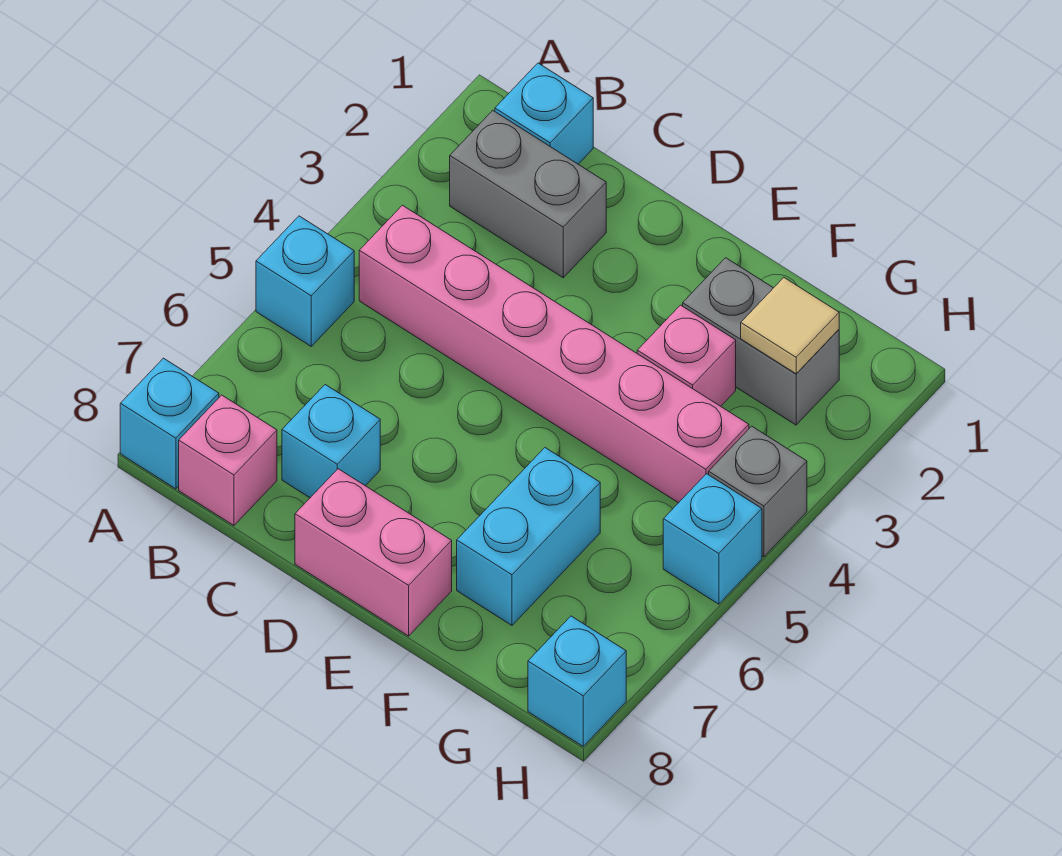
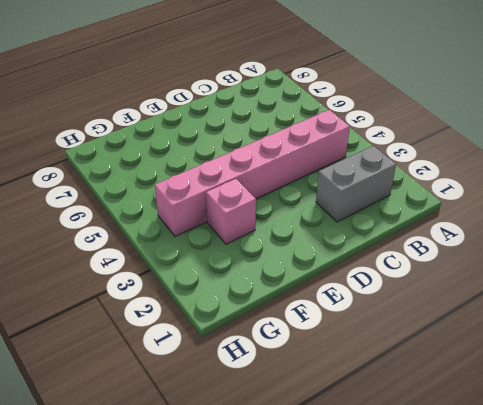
none -> cyan 1x1 brick [256,216,354,346]
none -> cyan 1x1 brick [120,358,219,489]
none -> cyan 1x1 brick [495,63,593,164]

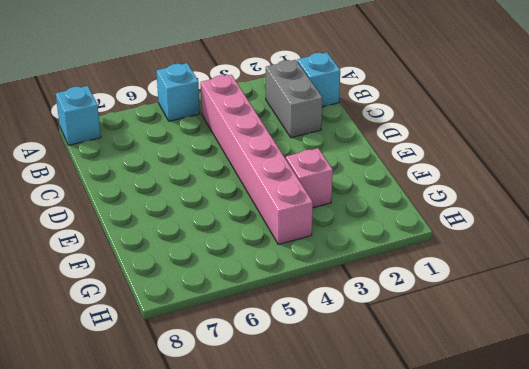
none -> pink 1x1 brick [179,395,277,526]
none -> cyan 1x1 brick [282,385,380,498]
none -> pink 1x2 brick [295,469,452,636]

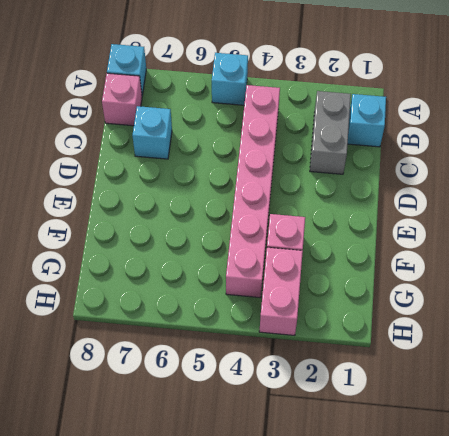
pink 1x2 brick [259,248,303,335] -> pink 1x2 brick moved to [295,469,452,636]
none -> grey 1x2 brick [683,258,839,425]
none -> cyan 1x2 brick [457,448,600,625]
none -> grey 1x1 brick [709,426,807,557]

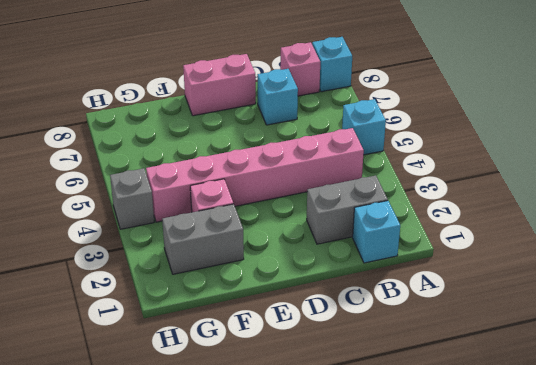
none -> cyan 1x2 brick [457,448,600,625]
none -> cyan 1x1 brick [663,474,762,604]
none -> cyan 1x1 brick [528,616,626,746]

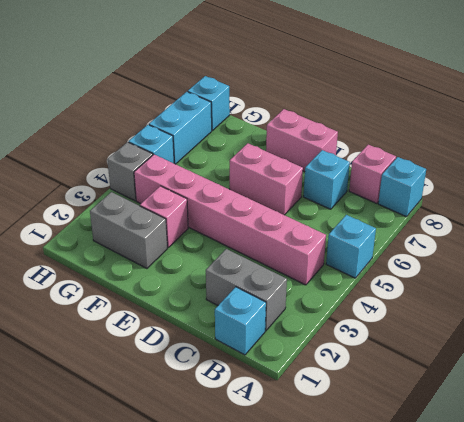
pink 1x2 brick [230,143,303,215] -> none
cyan 1x2 brick [149,92,212,164] -> cyan 1x2 brick moved to [457,448,600,625]
none -> tan 1x1 tile [741,278,839,374]

